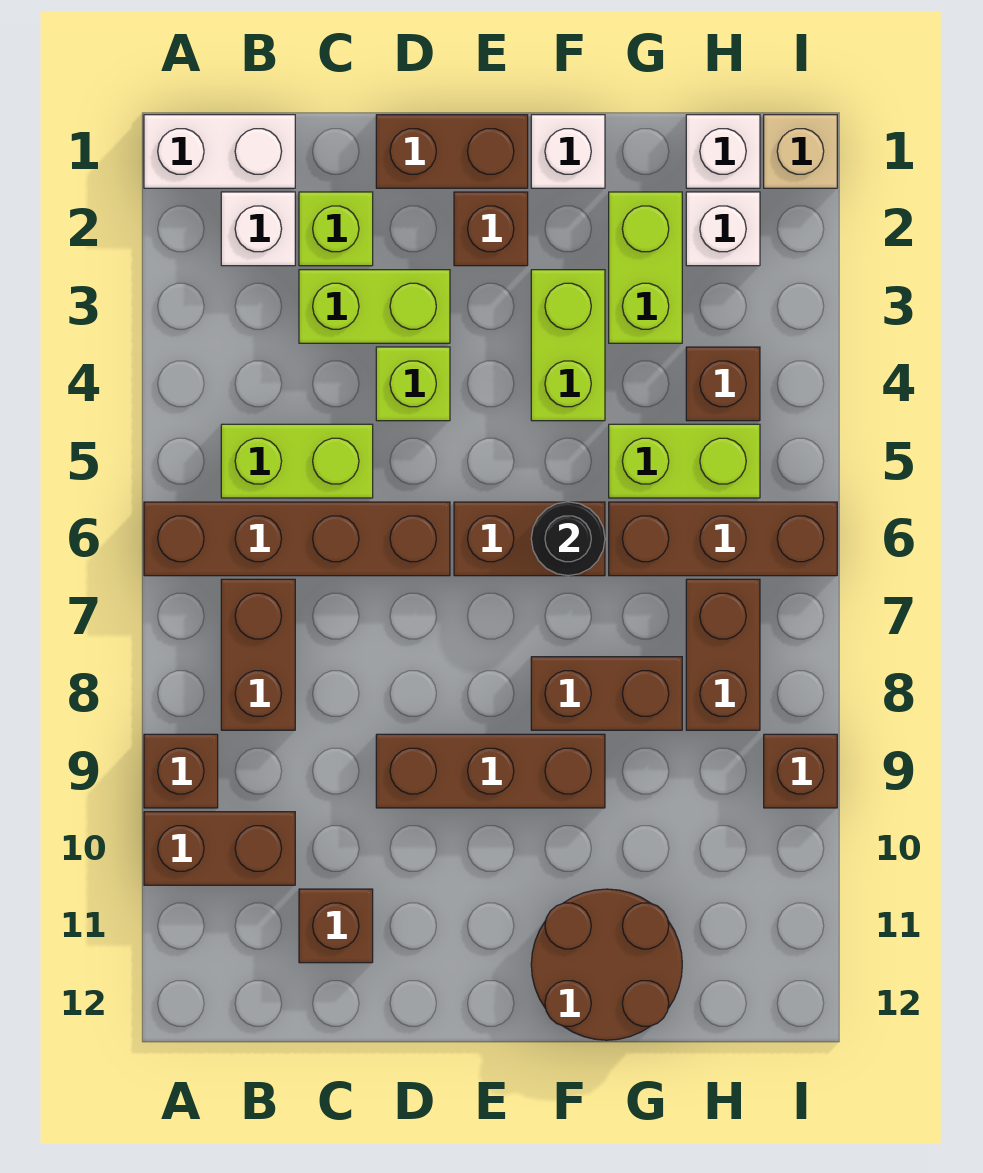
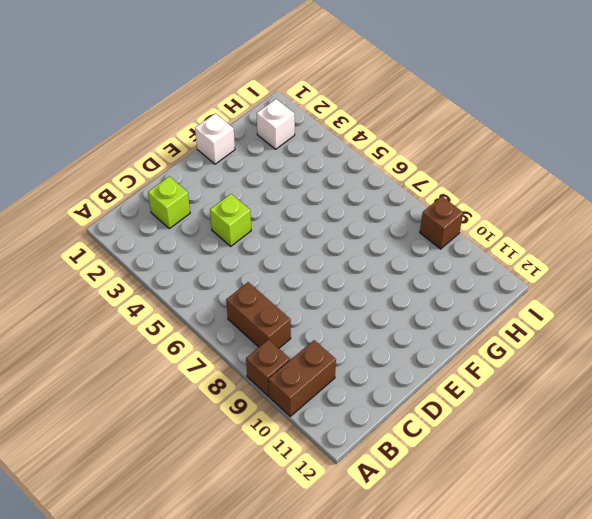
none -> white 1x2 brick [144,115,295,188]
none -> brown 1x4 brick [144,502,450,576]
none -> white 1x1 brick [221,192,295,266]

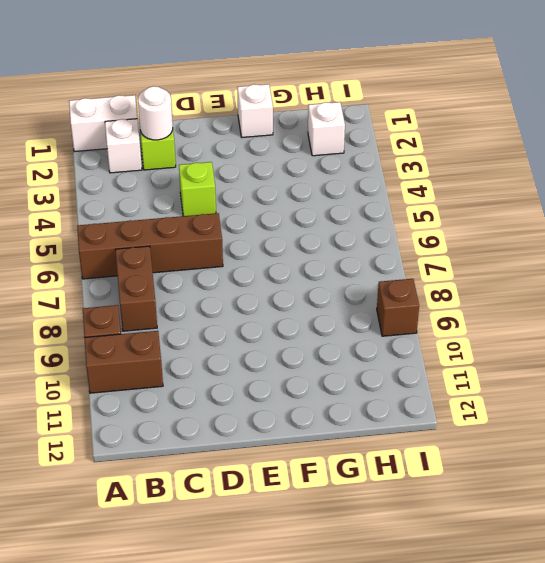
white 1x1 round brick [138,86,173,140] -> none
none -> lime 1x2 brick [221,424,373,498]
none -> lime 1x2 brick [299,270,450,343]
none -> brown 1x1 brick [299,889,373,963]

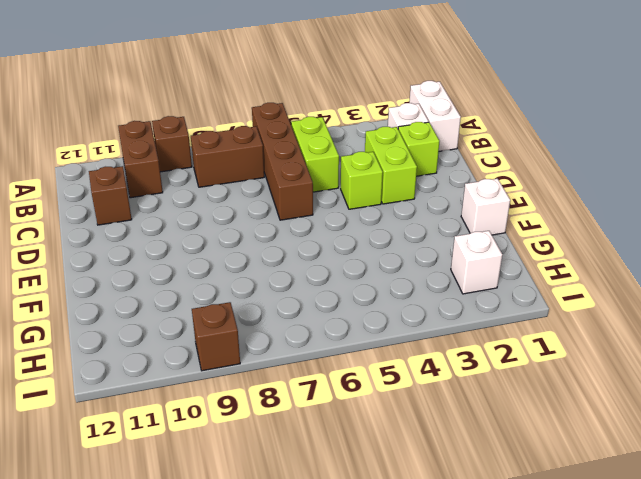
none -> brown 1x2 brick [376,115,528,188]
none -> brown 1x3 brick [376,734,605,808]
none -> brown 1x1 brick [454,192,528,266]

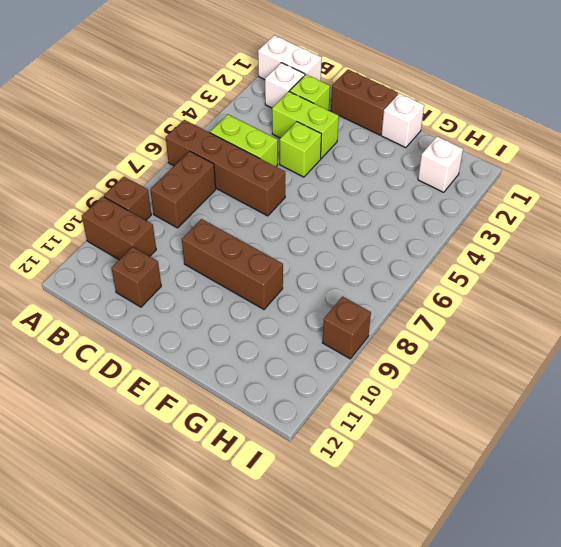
none -> brown 1x1 brick [454,192,528,266]
none -> brown 1x2 brick [454,502,605,576]
none -> lime 1x2 brick [531,270,605,421]

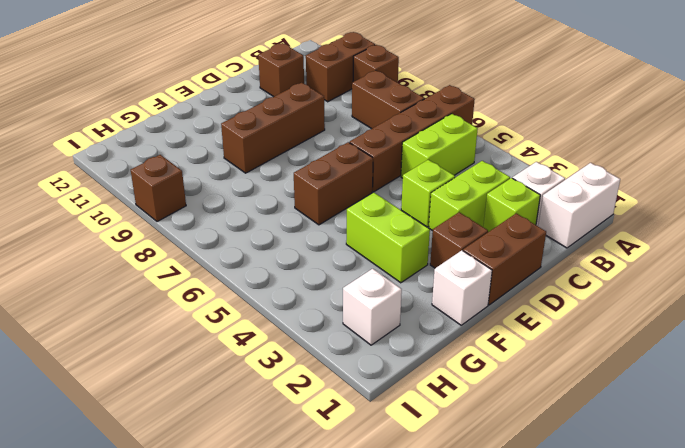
none -> brown 1x2 brick [531,657,682,730]
none -> brown 2x2 round brick [531,889,682,1040]
none -> lime 1x2 brick [609,192,682,343]

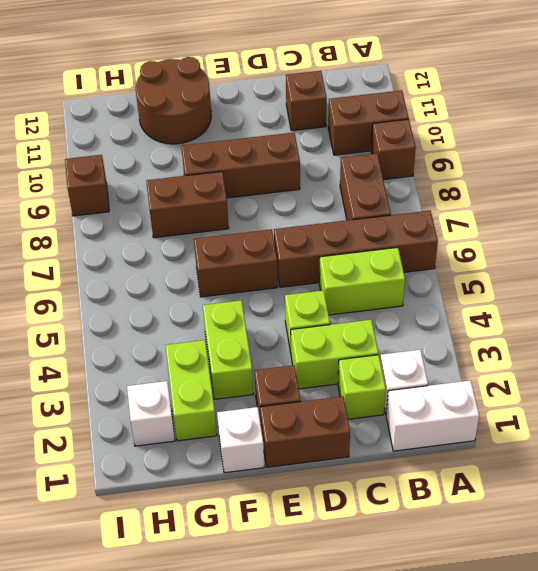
none -> lime 1x2 brick [609,424,760,498]
none -> brown 1x3 brick [609,502,837,576]
none -> white 1x1 brick [686,115,760,188]

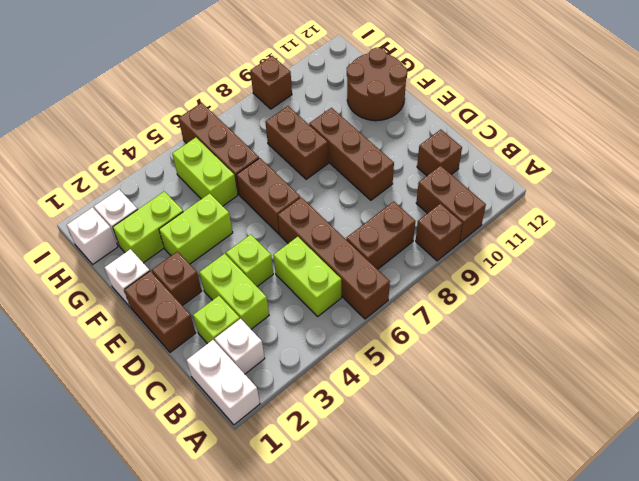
none -> brown 1x1 brick [686,347,760,421]
none -> brown 1x2 brick [686,579,760,730]
none -> tan 1x1 brick [764,115,837,188]

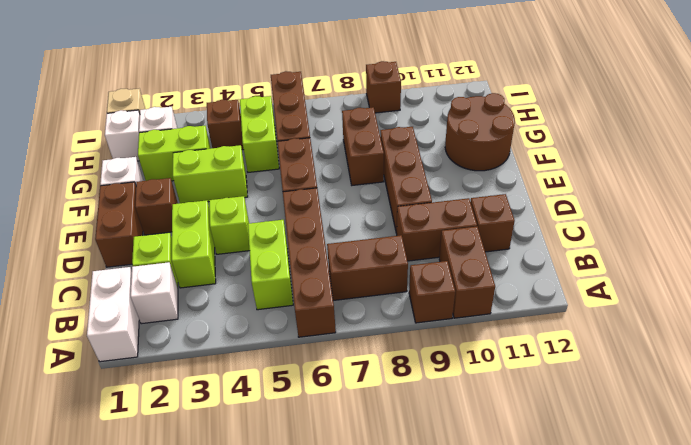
brown 1x2 brick [397,198,477,261] -> brown 1x2 brick moved to [686,579,760,730]
none -> black 1x1 round brick [531,502,605,576]

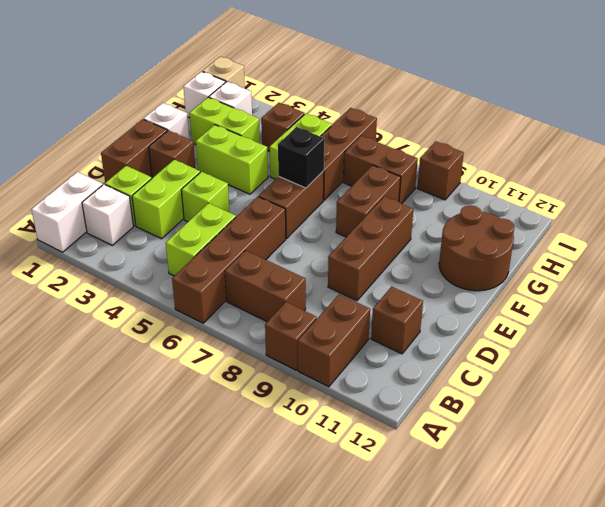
black 1x1 brick [278,127,324,188] -> black 1x1 round brick [531,502,605,576]

